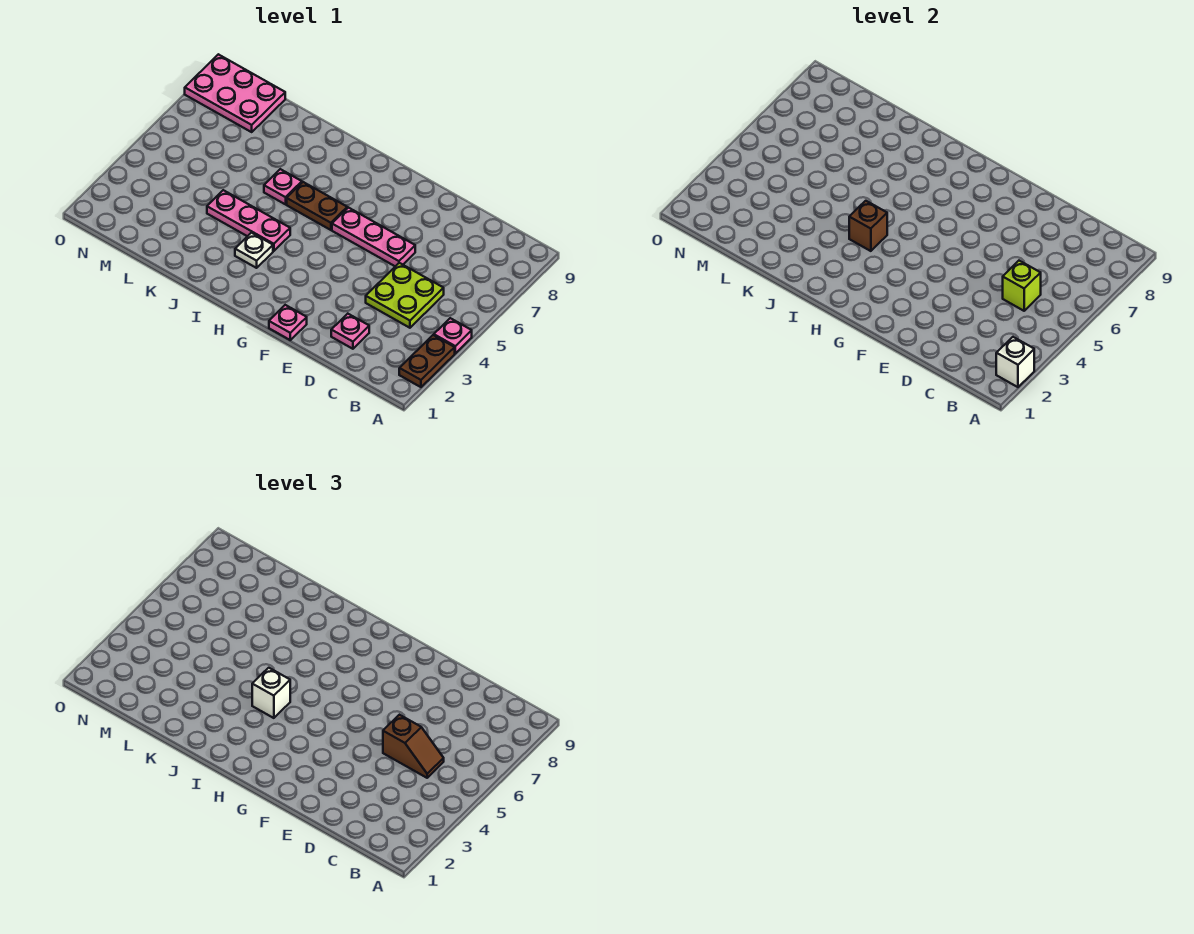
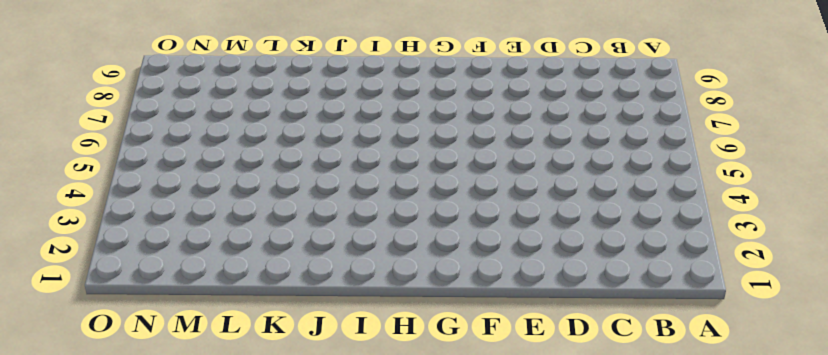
none -> brown 1x2 plate [399,335,455,387]
none -> pink 1x1 plate [434,318,472,353]
none -> lime 2x2 plate [366,263,444,328]

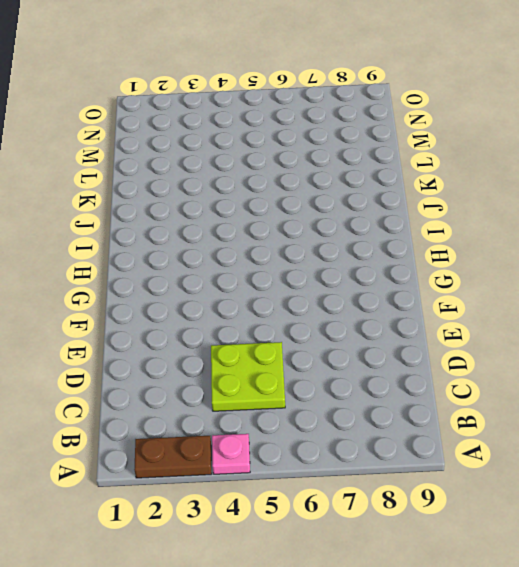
none -> pink 1x1 plate [331,314,369,349]
none -> pink 1x3 plate [332,208,415,266]
none -> pink 1x1 plate [269,305,307,340]

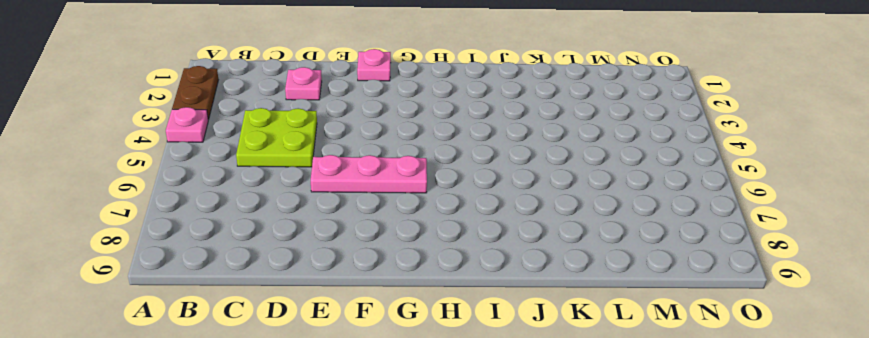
none -> brown 1x2 plate [287,182,347,230]
none -> white 1x1 plate [235,233,273,268]
none -> pink 1x3 plate [207,190,290,251]

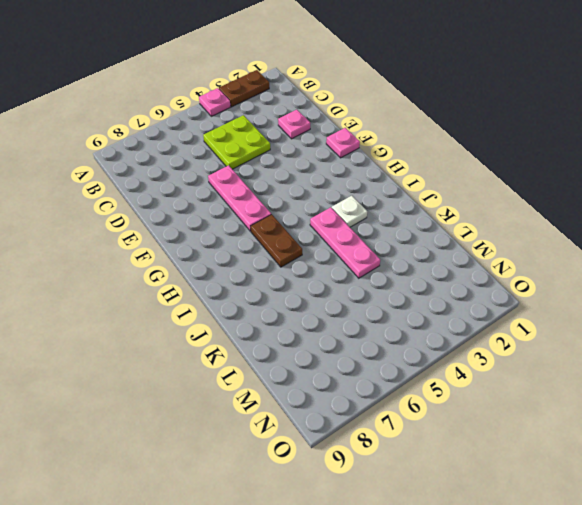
none -> pink 1x1 plate [264,169,302,204]
none -> pink 2x3 plate [185,54,285,132]
none -> white 1x1 brick [996,337,1034,387]

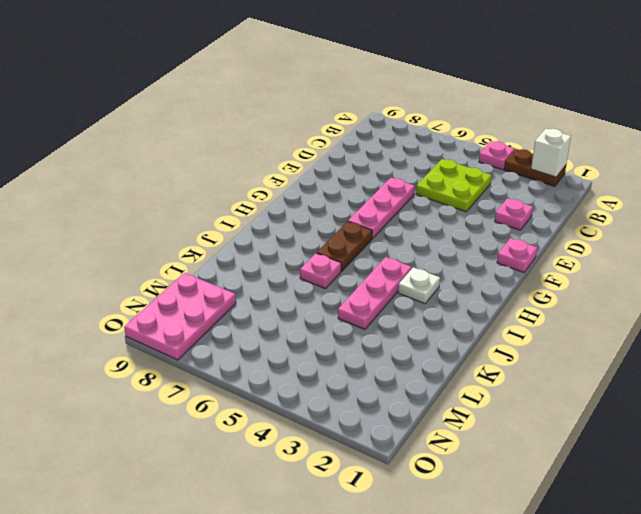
none -> lime 1x1 brick [1003,261,1041,311]
none -> brown 1x1 brick [849,201,887,251]
none -> brown 1x2 slope [383,715,444,778]

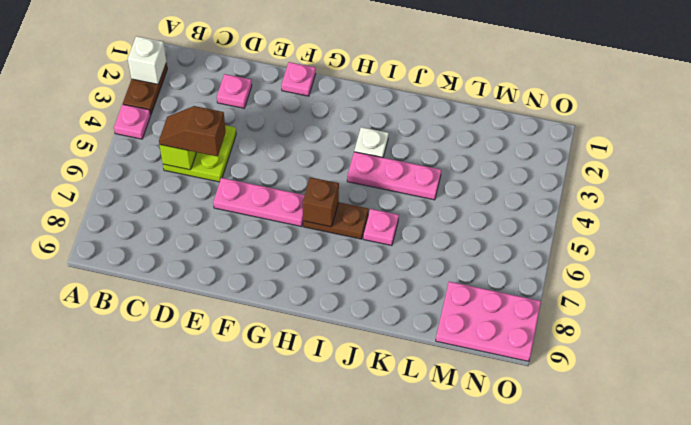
brown 1x1 brick [303,177,339,227] -> brown 1x1 brick moved to [849,201,887,251]
none -> white 1x1 brick [252,668,290,718]

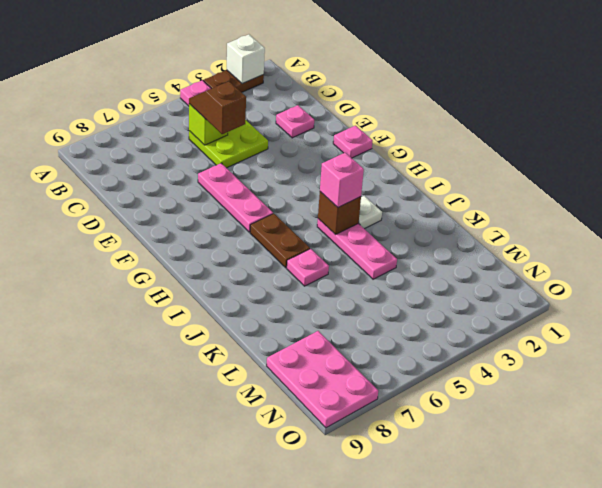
pink 1x1 brick [320,153,364,207] -> white 1x1 brick [252,668,290,718]

